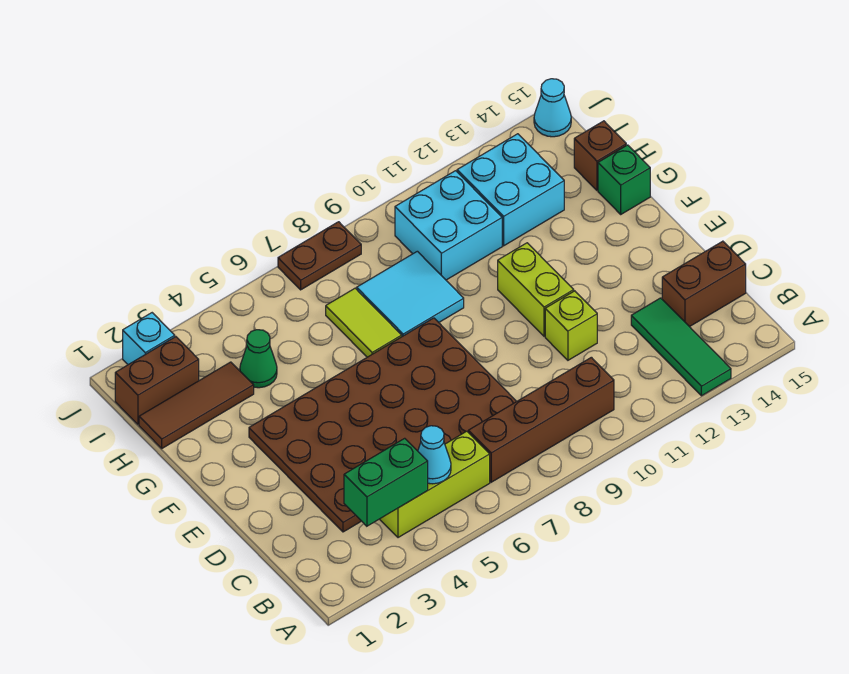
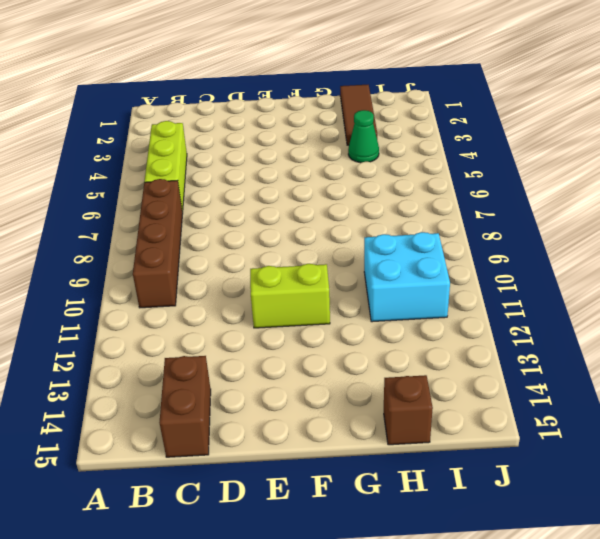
none -> green 1x3 tile [631,298,731,396]
none -> brown 4x6 plate [249,318,517,532]
none -> lime 1x1 brick [545,291,597,360]

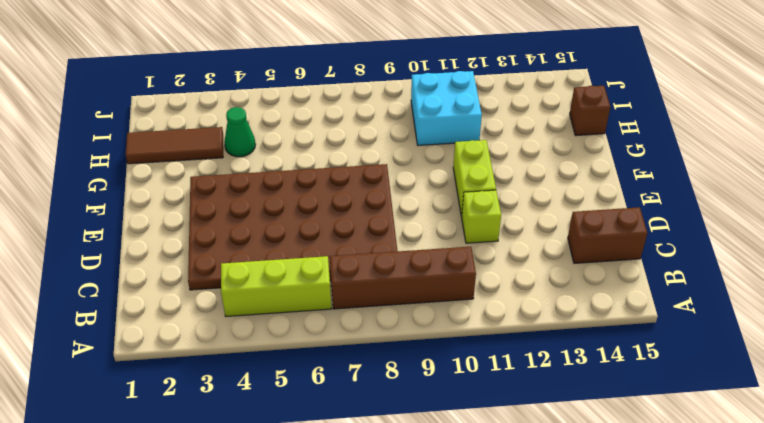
none -> green 1x3 tile [631,298,731,396]
none -> lime 1x2 tile [326,288,402,357]
none -> cyan 2x2 tile [357,251,464,336]

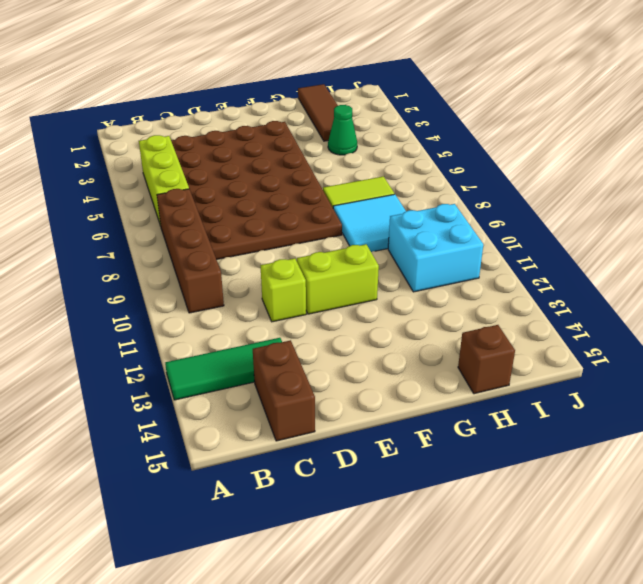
none -> green 1x1 brick [598,145,650,214]
none -> cyan 2x2 brick [457,134,564,246]
none -> brown 1x2 brick [115,337,199,424]

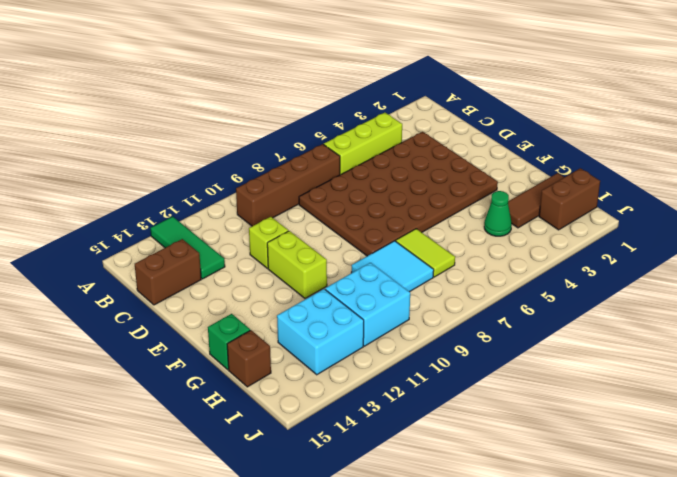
none -> cyan 1x1 brick [123,313,175,365]
none -> brown 1x2 plate [278,222,361,290]
none -> cyan 1x1 cone [534,79,571,137]

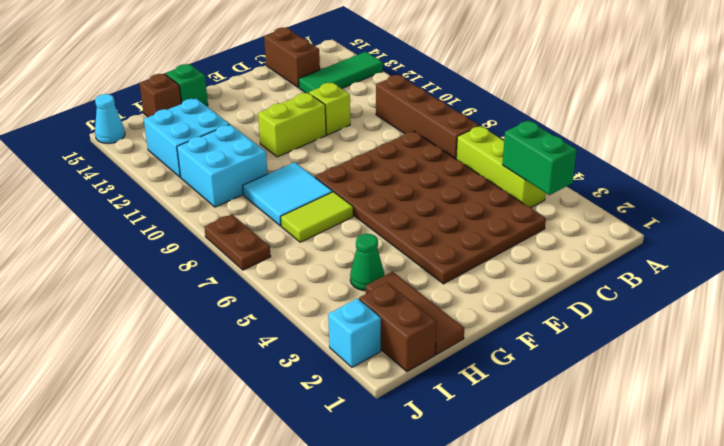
none -> cyan 1x1 cone [418,426,451,484]

